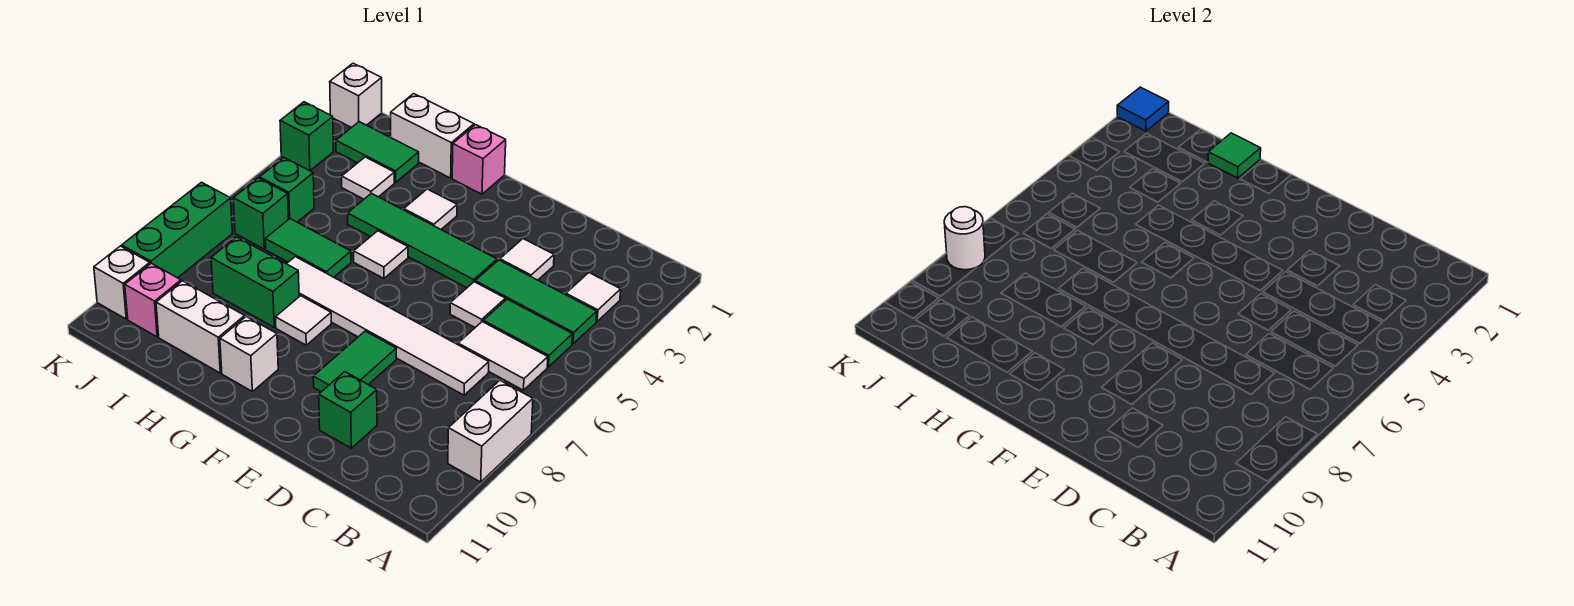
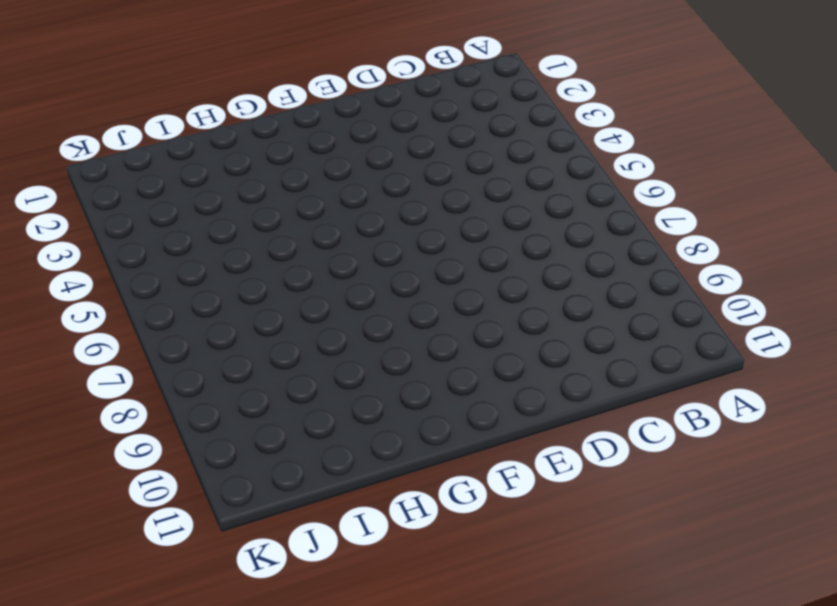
none -> white 1x2 brick [448,381,533,482]
none -> white 1x1 tile [566,273,621,321]
none -> green 1x3 tile [475,260,597,344]
none -> green 1x2 tile [483,299,573,367]

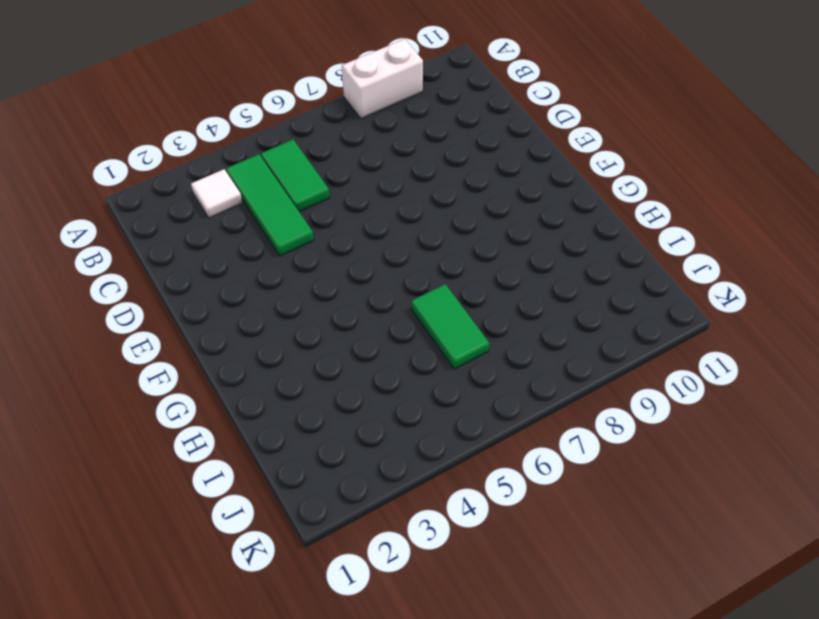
none -> white 1x2 tile [458,322,548,390]
none -> white 1x6 tile [287,257,489,395]
none -> white 1x1 tile [500,239,554,280]
none -> white 1x1 tile [450,282,505,327]

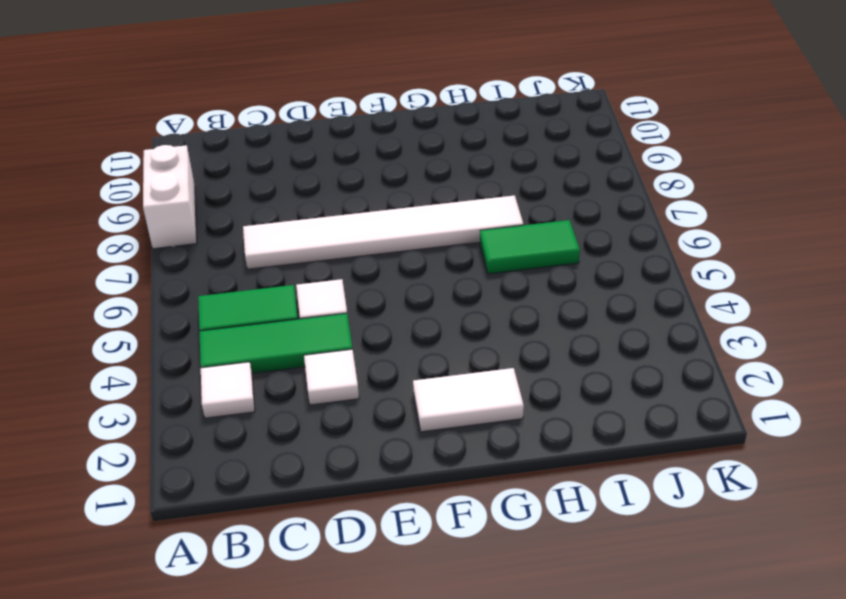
white 1x2 tile [413,368,524,432] -> white 1x2 tile moved to [458,322,548,390]
none -> green 1x1 brick [319,372,377,448]
none -> green 1x4 tile [348,193,497,288]
none -> green 1x2 tile [313,331,396,392]
none -> pink 1x1 brick [452,125,506,194]

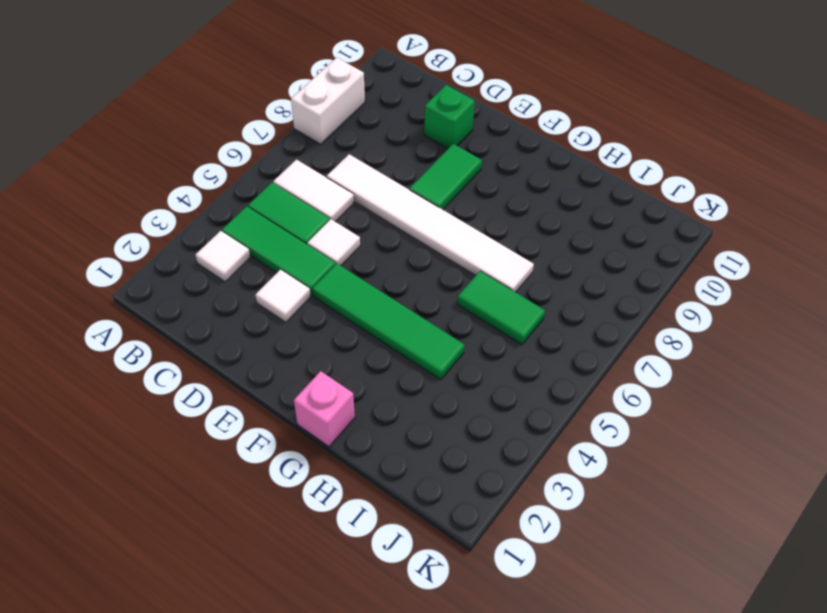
none -> white 1x1 tile [404,189,457,229]
none -> white 1x1 tile [354,231,408,278]
none -> white 1x1 tile [275,296,331,345]
none -> white 1x1 brick [220,317,278,391]

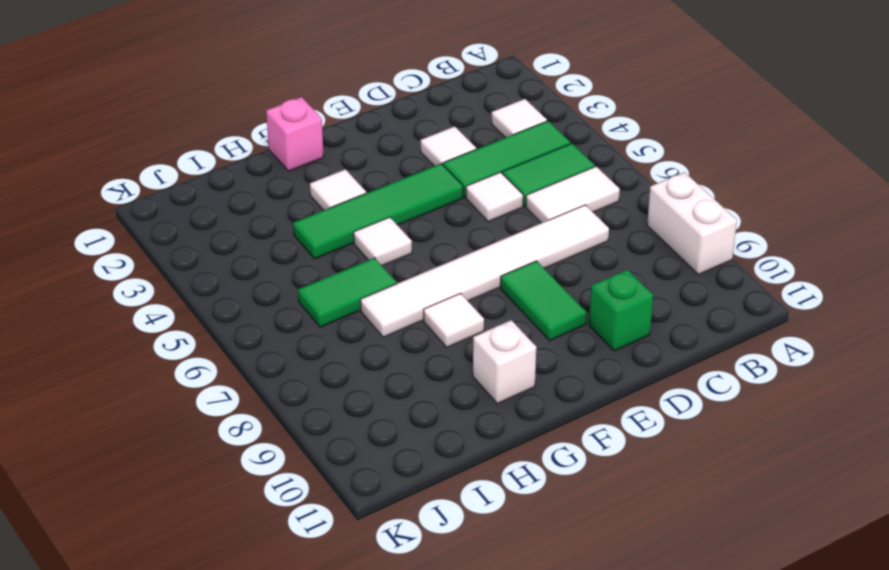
none -> white 1x2 brick [391,94,474,178]
none -> green 1x2 brick [211,237,299,327]
none -> white 1x2 brick [156,281,245,373]
none -> green 1x2 tile [336,122,419,182]

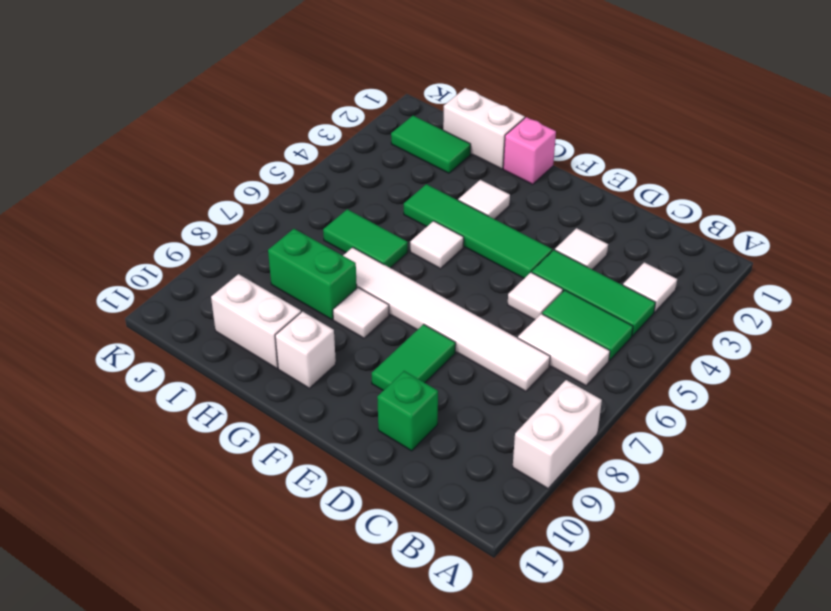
none -> white 1x1 tile [342,157,394,199]
none -> green 1x1 brick [259,158,314,222]
none -> green 1x1 brick [233,178,288,249]
none -> pink 1x1 brick [125,263,181,337]

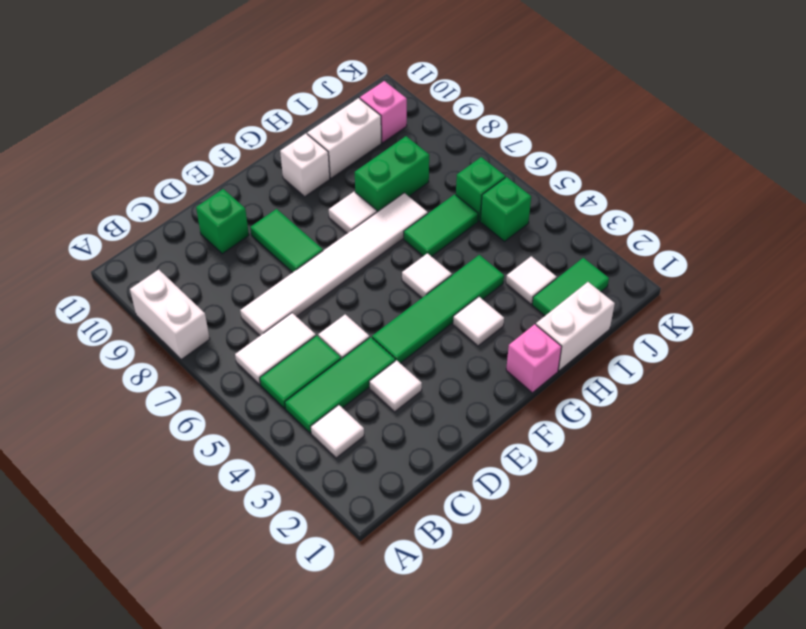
none -> white 1x1 brick [330,63,382,128]
none -> green 1x1 brick [280,102,333,171]
none -> green 1x3 brick [122,182,232,278]
none -> white 1x1 brick [94,246,150,319]

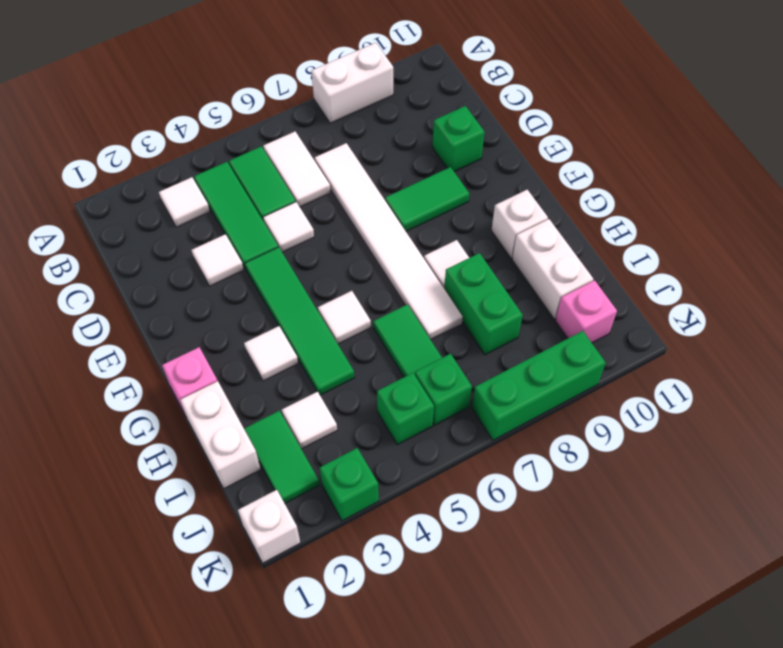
none -> white 1x1 brick [94,246,150,319]
none -> green 1x1 tile [1208,133,1261,178]
none -> blue 1x1 tile [1117,87,1169,131]
none -> white 1x1 round brick [944,207,985,270]

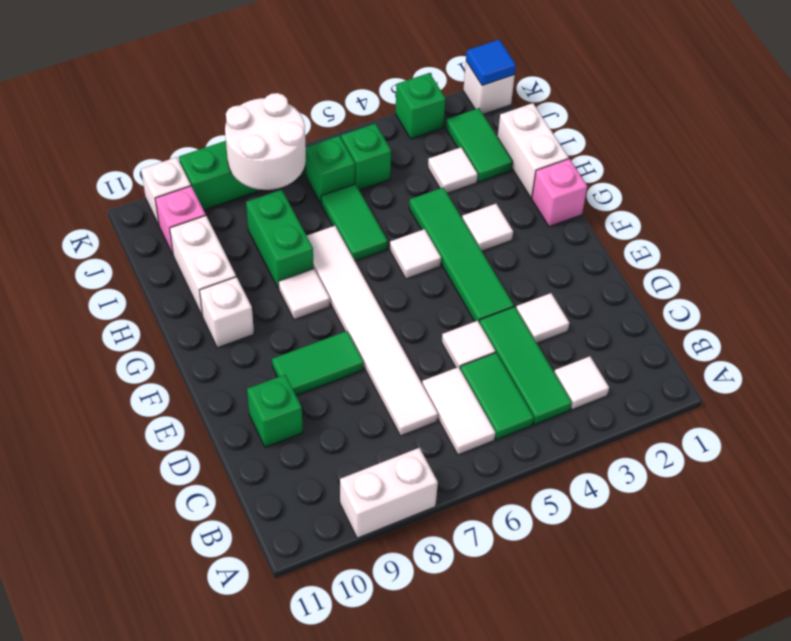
white 2x2 round brick [225,93,306,190] -> white 1x1 round brick [944,207,985,270]
none -> green 1x1 tile [1208,133,1261,178]

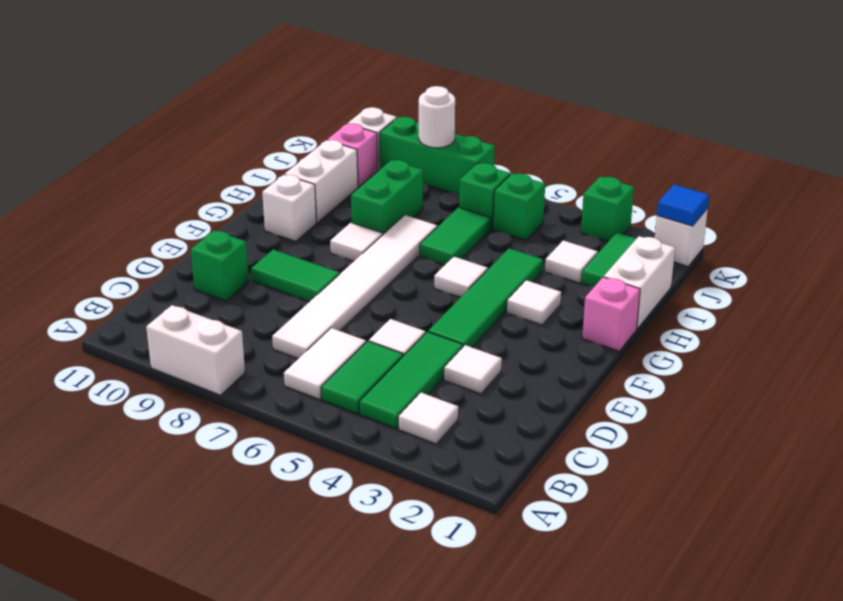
none -> green 1x1 tile [1208,133,1261,178]

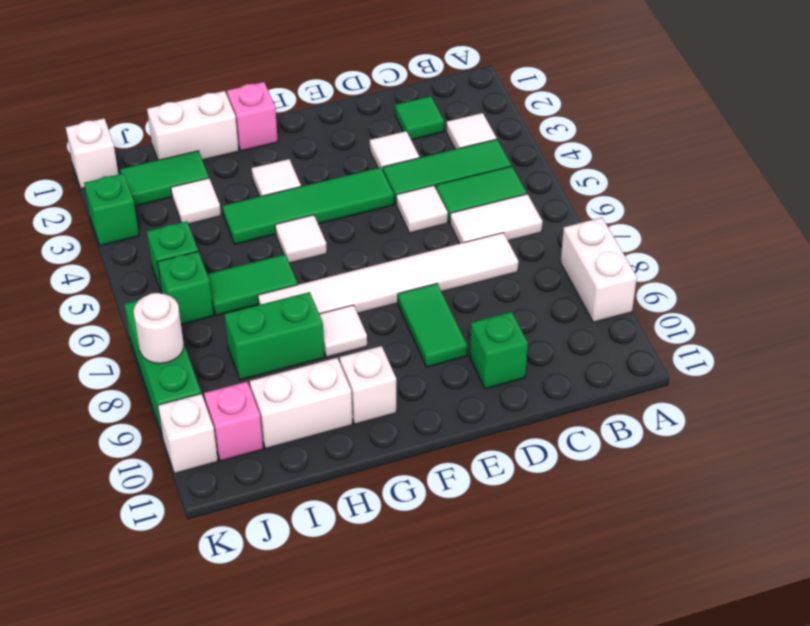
green 1x1 tile [395,96,444,140] -> green 1x1 tile moved to [1208,133,1261,178]
none -> blue 1x1 tile [1117,87,1169,131]

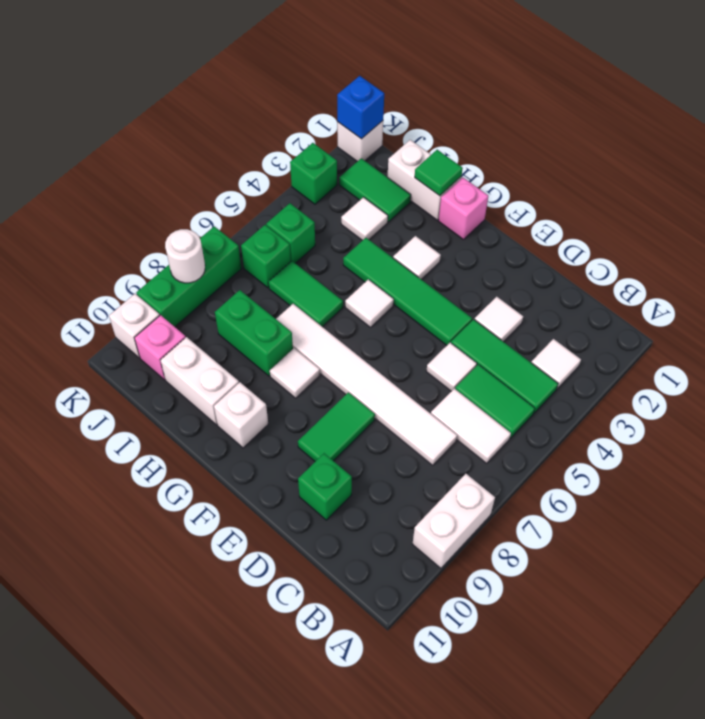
blue 1x1 brick [337,76,384,139] -> blue 1x1 tile [1117,87,1169,131]

